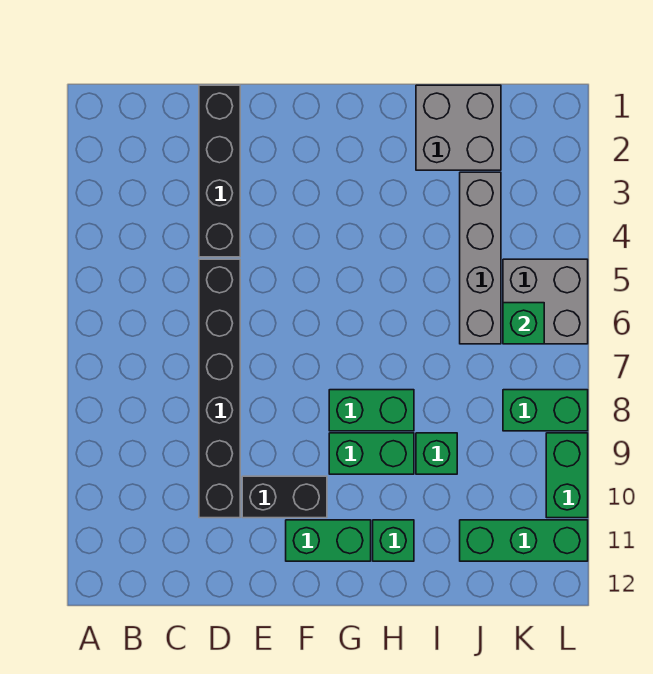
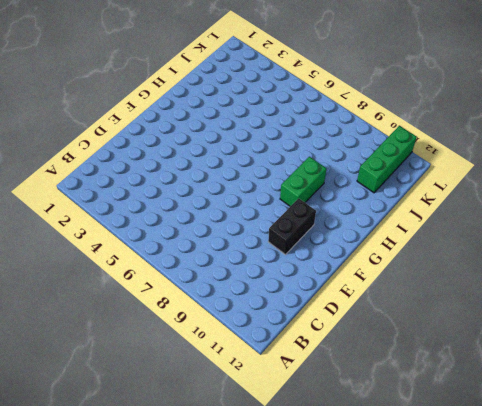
none -> black 1x4 brick [199,85,240,257]
none -> black 1x6 brick [199,259,240,518]
none -> green 1x2 brick [286,520,371,561]

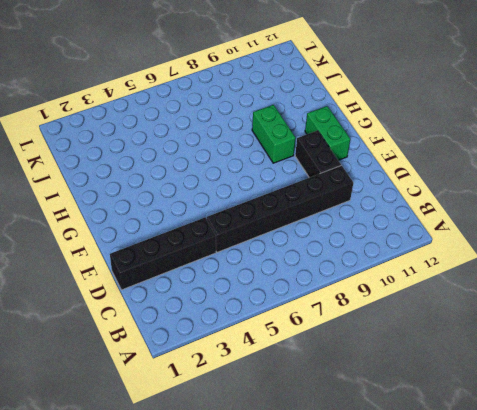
none -> green 1x2 brick [329,390,414,431]
none -> green 1x1 brick [373,520,414,561]
none -> grey 2x2 brick [416,85,501,170]

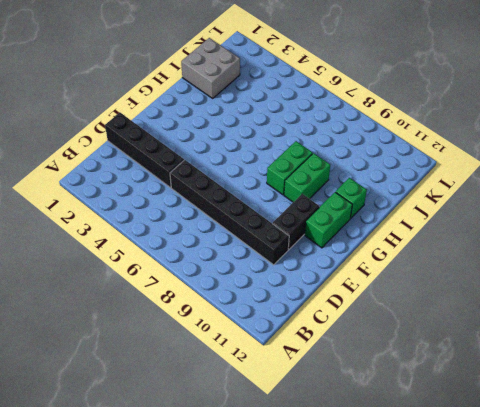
none -> green 1x1 brick [416,433,457,474]
none -> grey 1x4 brick [460,172,501,344]
none -> green 1x3 brick [460,520,588,561]

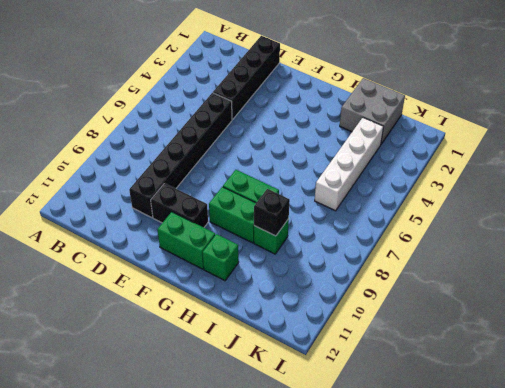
black 1x1 brick [254,189,290,236] -> none
white 1x4 brick [315,118,384,211] -> grey 1x4 brick [460,172,501,344]
none -> green 1x3 brick [460,520,588,561]
none -> grey 2x2 brick [503,259,588,344]
none -> green 1x2 brick [503,390,588,431]

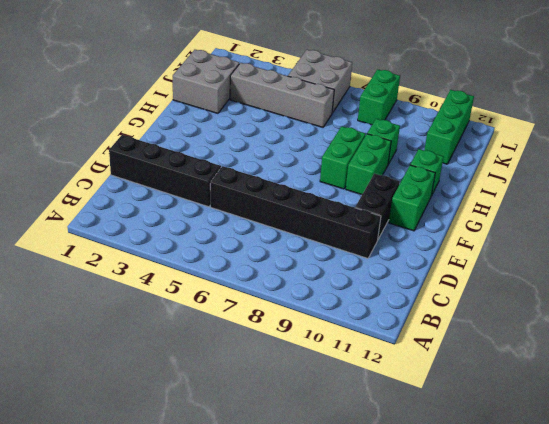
none -> green 1x2 brick [546,433,588,518]
none -> green 1x1 brick [503,303,544,344]

